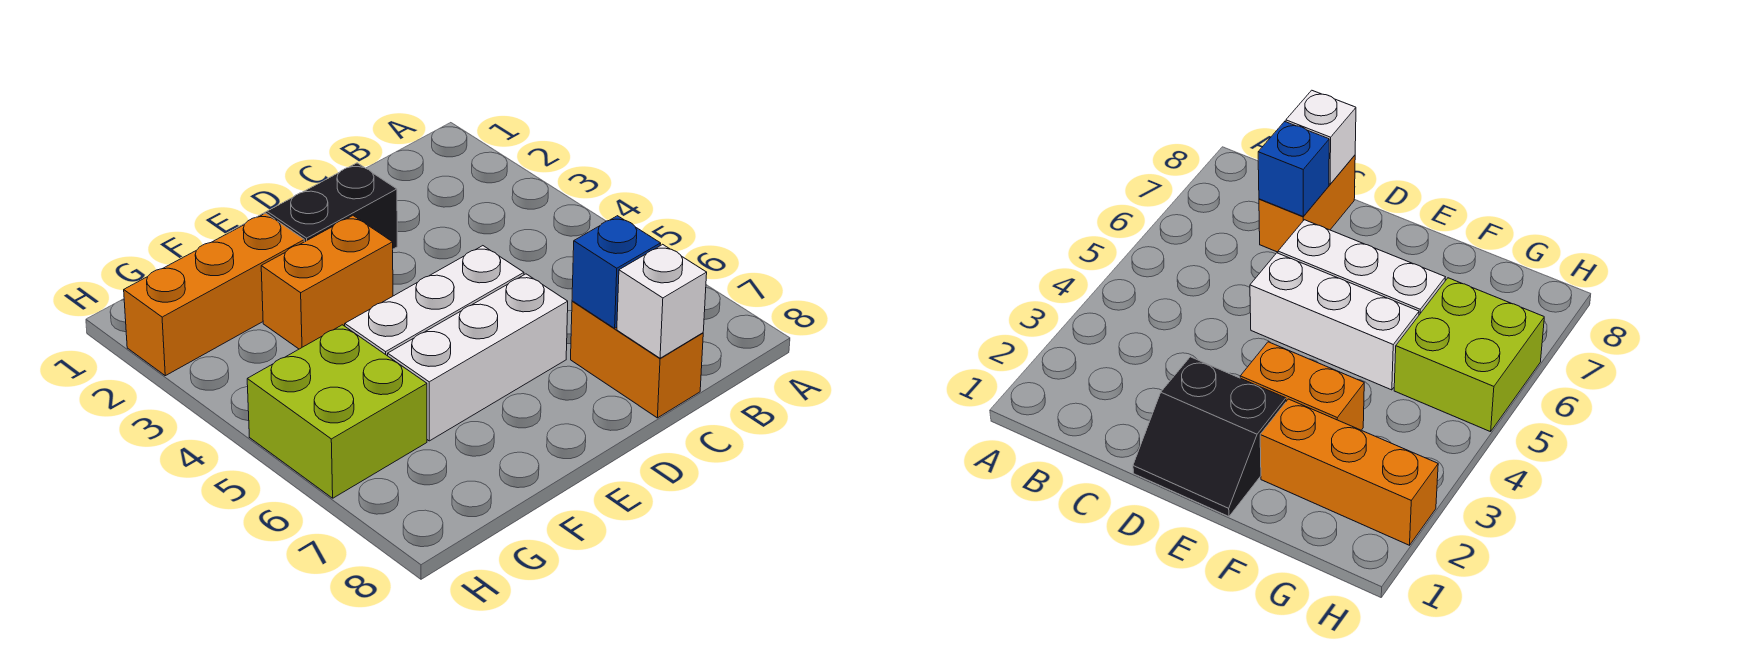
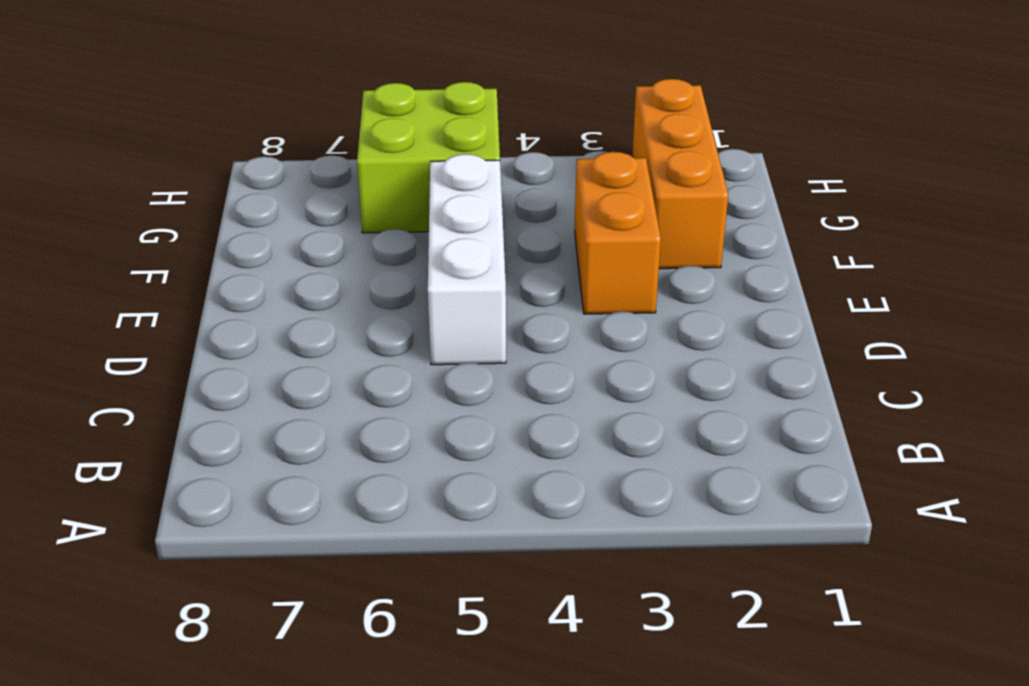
none -> orange 1x2 brick [571,301,703,418]
none -> black 2x2 slope [230,163,397,249]

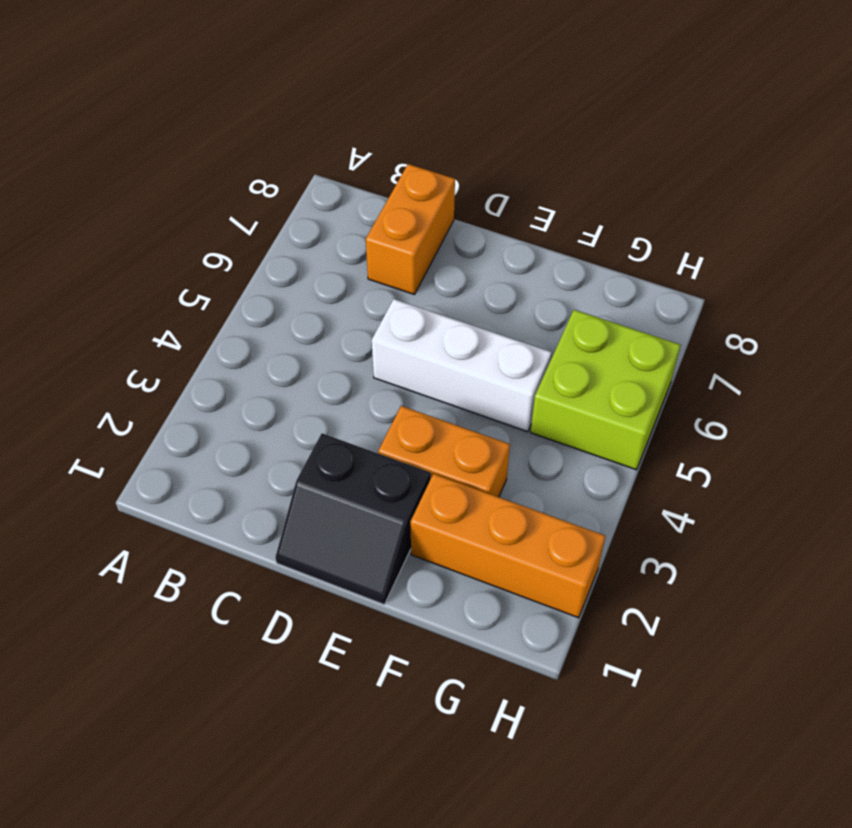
none -> white 1x3 brick [388,274,568,441]
none -> blue 1x1 brick [572,216,661,328]

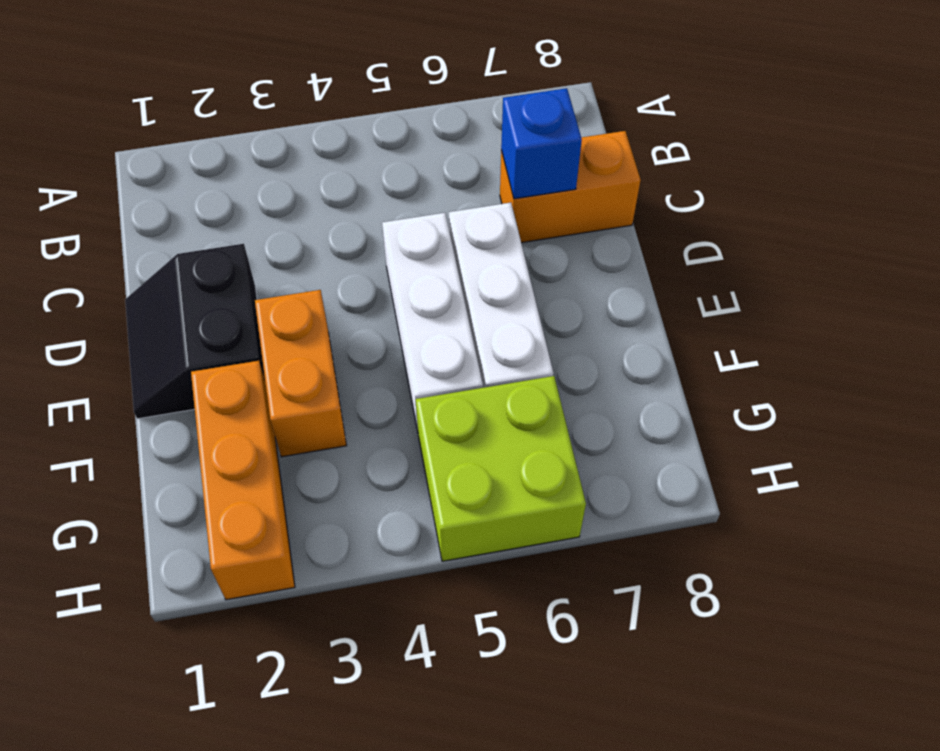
none -> white 1x1 brick [617,244,707,358]

